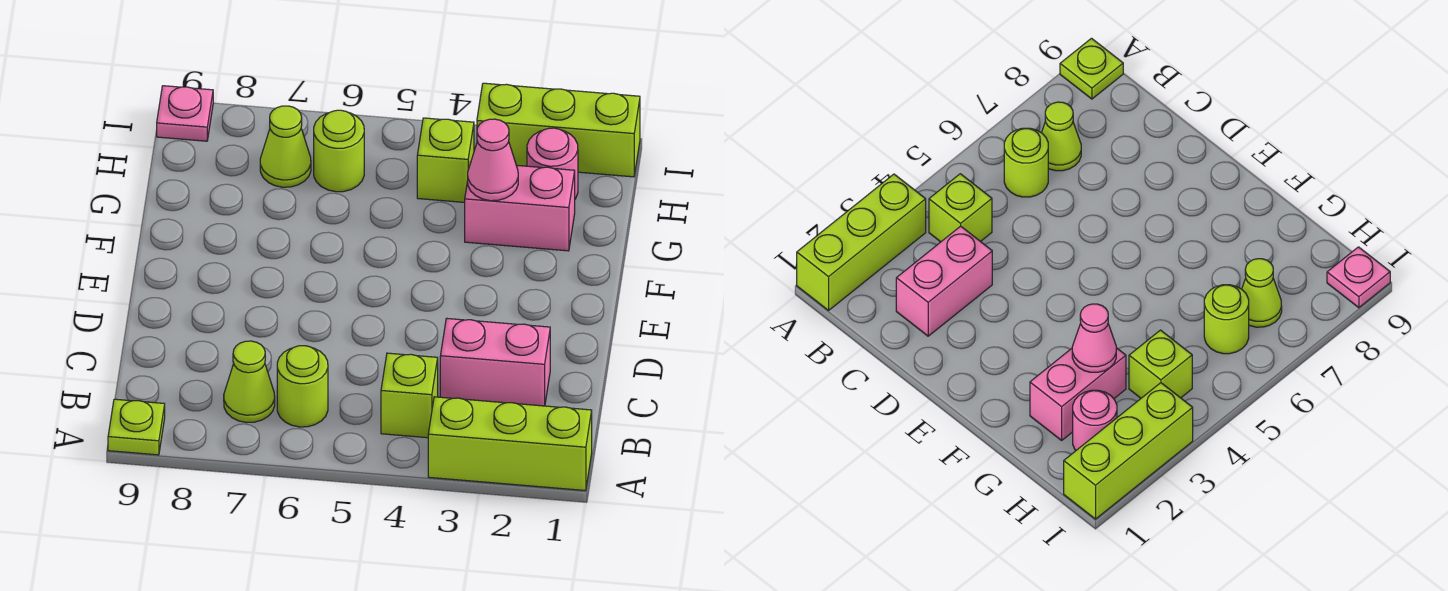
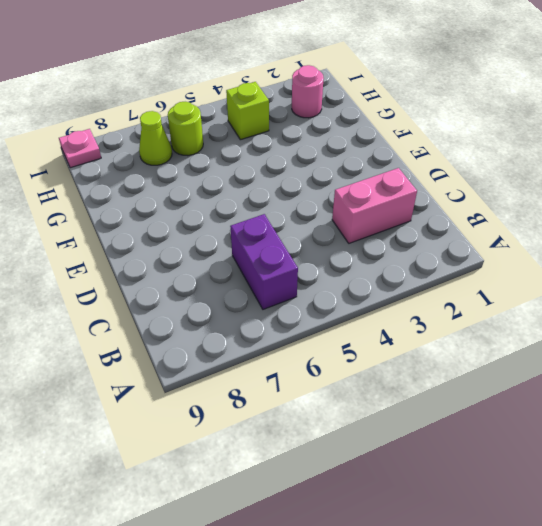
purple 1x2 brick [230,214,298,309] -> lime 1x1 round brick [277,346,328,427]
none -> lime 1x3 brick [428,397,592,491]
none -> lime 1x1 plate [108,399,165,455]
none -> lime 1x1 brick [381,353,438,438]

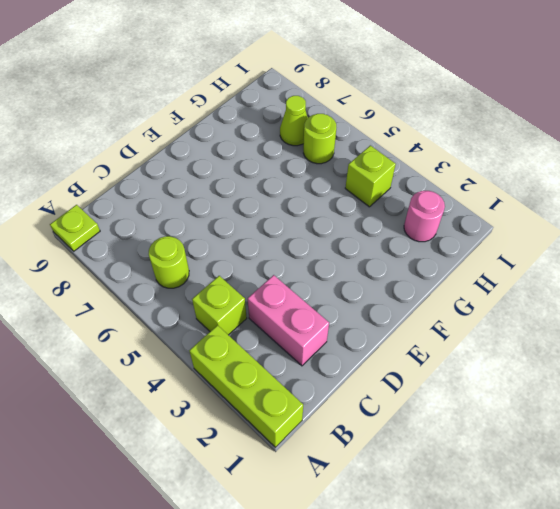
none -> lime 1x1 cone [224,341,275,423]
none -> pink 1x2 brick [465,162,575,251]
none -> lime 1x3 brick [477,83,640,177]

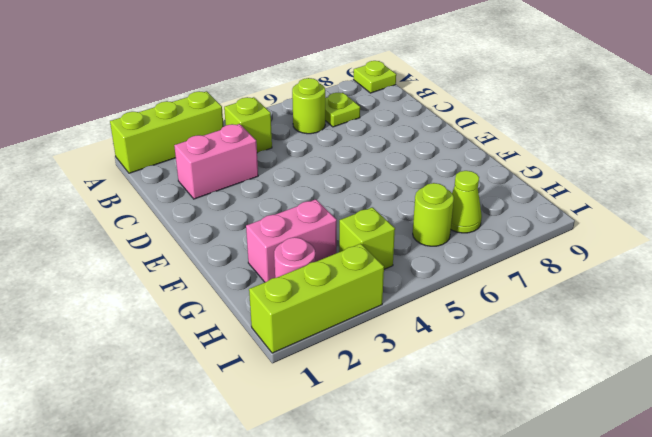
lime 1x1 plate [325,93,360,127] -> lime 1x1 cone [224,341,275,423]
none -> pink 1x1 plate [157,86,213,141]
none -> pink 1x1 cone [468,119,518,201]

